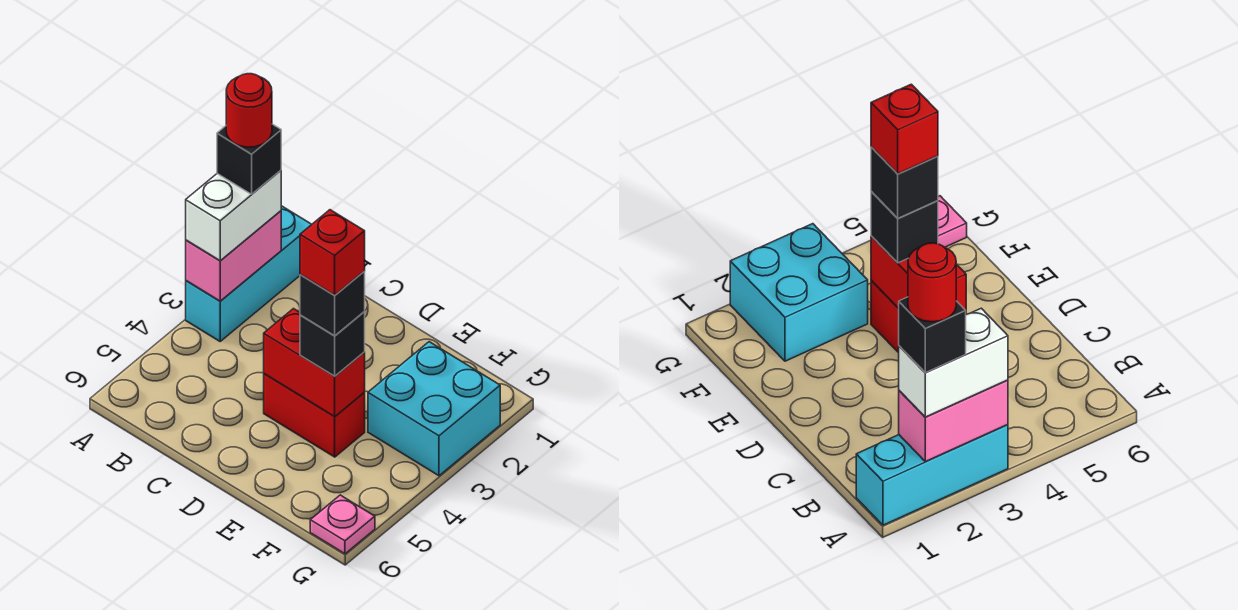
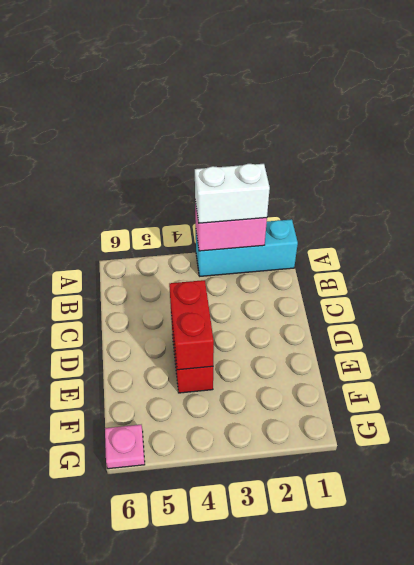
none -> cyan 2x2 brick [368,342,500,476]
none -> black 1x1 brick [300,312,365,376]
none -> black 1x1 brick [217,124,281,194]

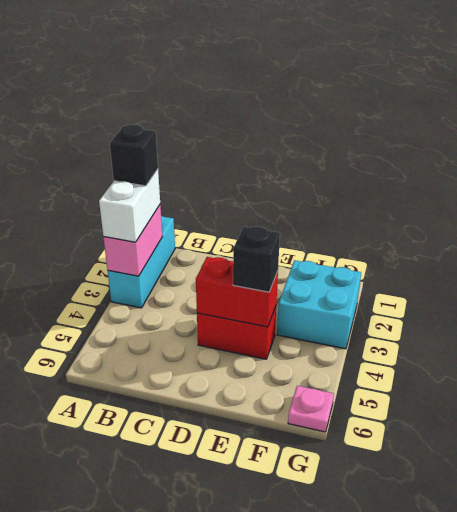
none -> black 1x1 brick [300,271,365,336]
none -> red 1x1 round brick [226,74,272,147]
none -> red 1x1 brick [300,210,365,295]

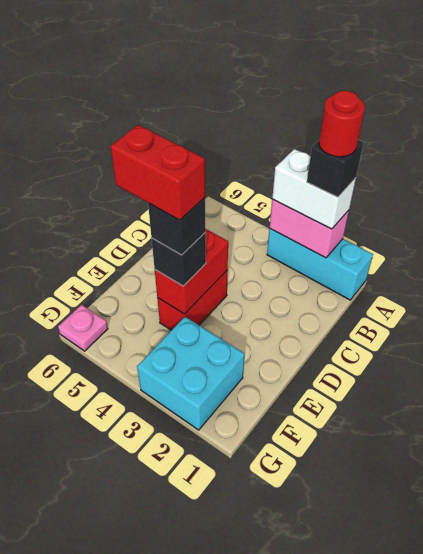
red 1x2 brick [110,125,205,220] -> red 1x1 brick [300,210,365,295]

